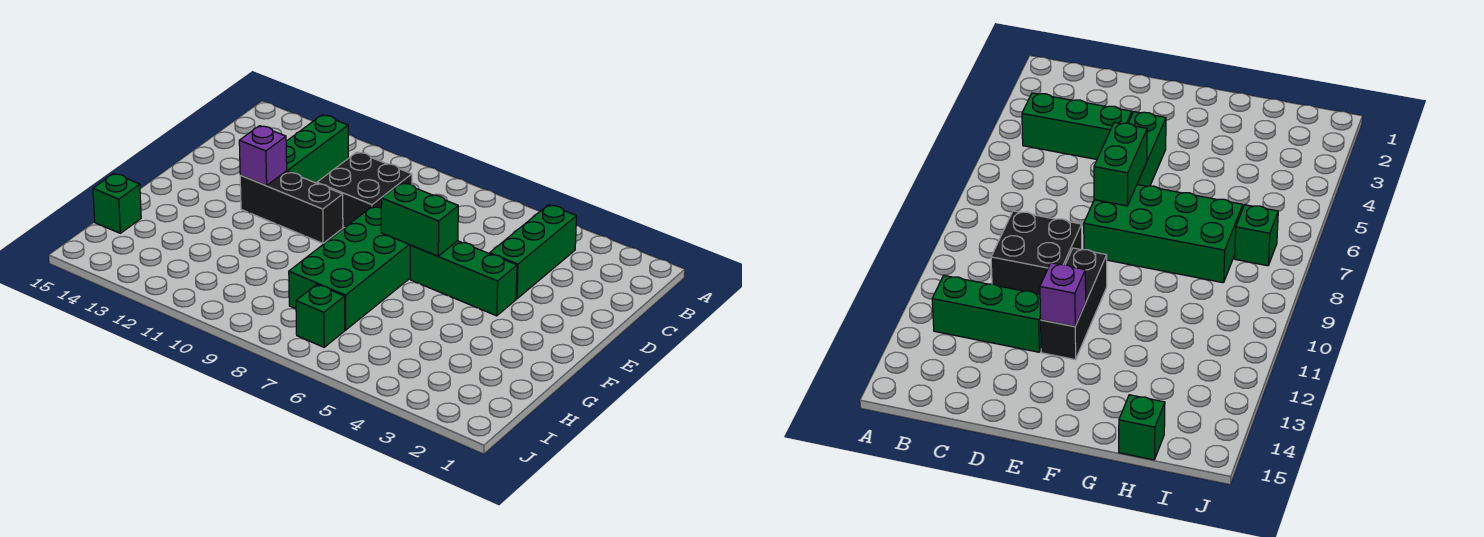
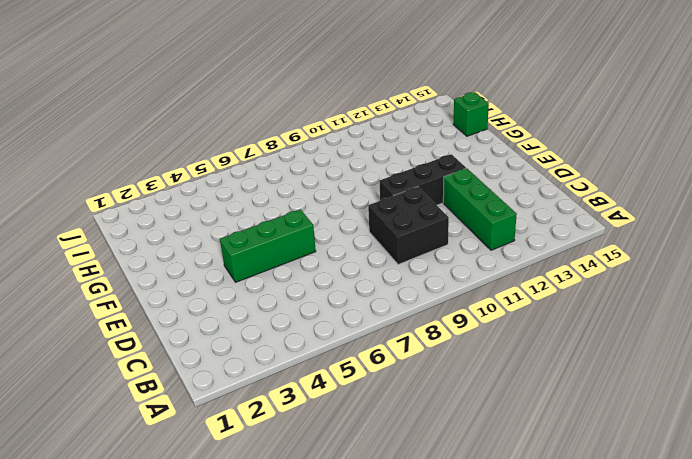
none -> green 1x3 brick [490,205,577,299]
none -> green 2x4 brick [289,206,410,330]

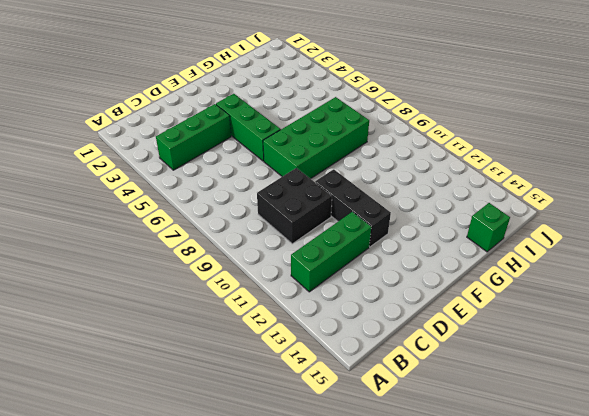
none -> green 1x1 brick [296,284,345,347]
none -> green 1x2 brick [381,183,458,256]

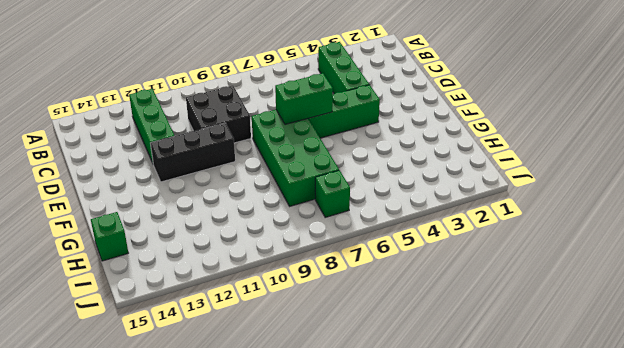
none -> purple 1x1 brick [239,126,287,186]

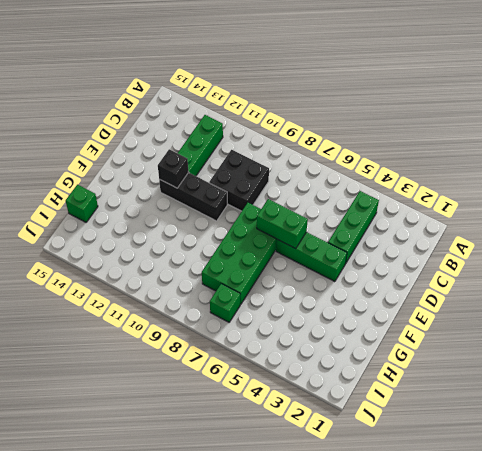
black 1x1 brick [158,149,189,188] -> purple 1x1 brick [239,126,287,186]

